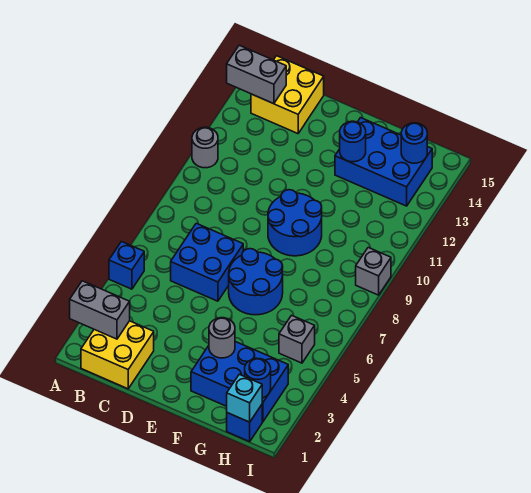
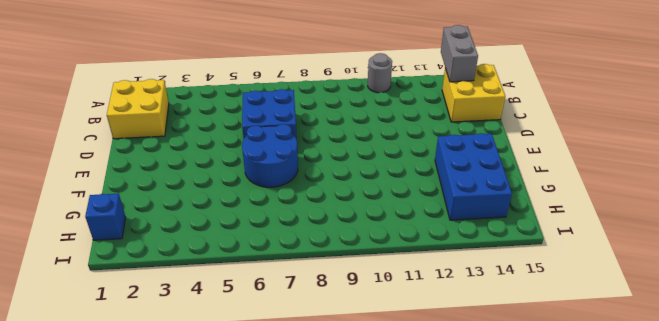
none -> blue 1x1 brick [109,242,144,289]
none -> blue 2x2 round brick [268,190,322,256]
none -> blue 2x3 brick [191,342,288,422]

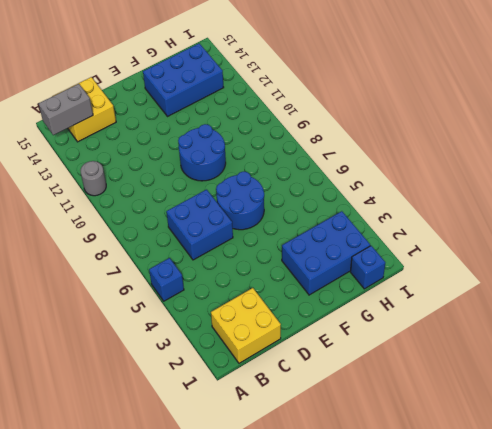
none -> grey 1x1 brick [279,315,315,363]
none -> grey 1x1 brick [356,248,391,295]
none -> grey 1x2 brick [70,281,130,339]

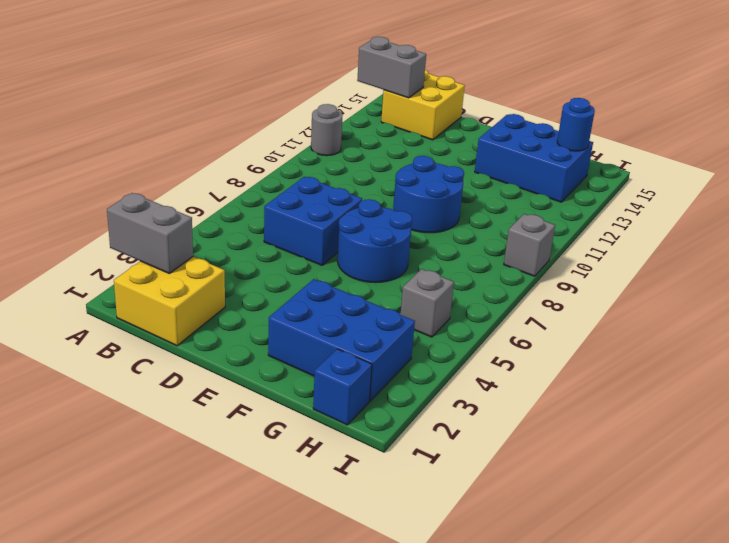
none -> blue 1x1 brick [109,242,144,289]
none -> grey 1x1 round brick [209,318,235,358]
none -> blue 1x1 round brick [340,121,366,162]

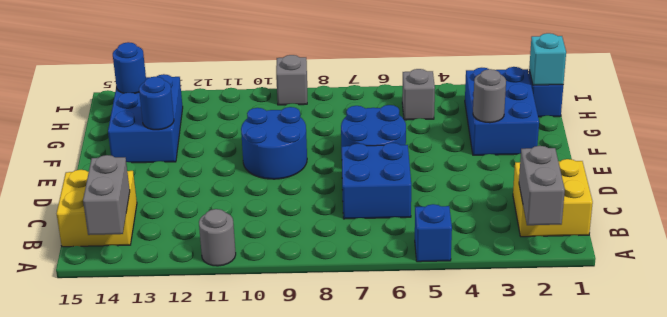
none -> blue 1x1 round brick [245,358,271,398]

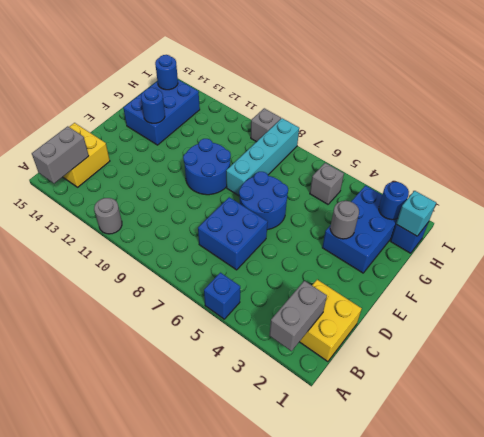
cyan 1x4 brick [226,118,299,196] -> none

